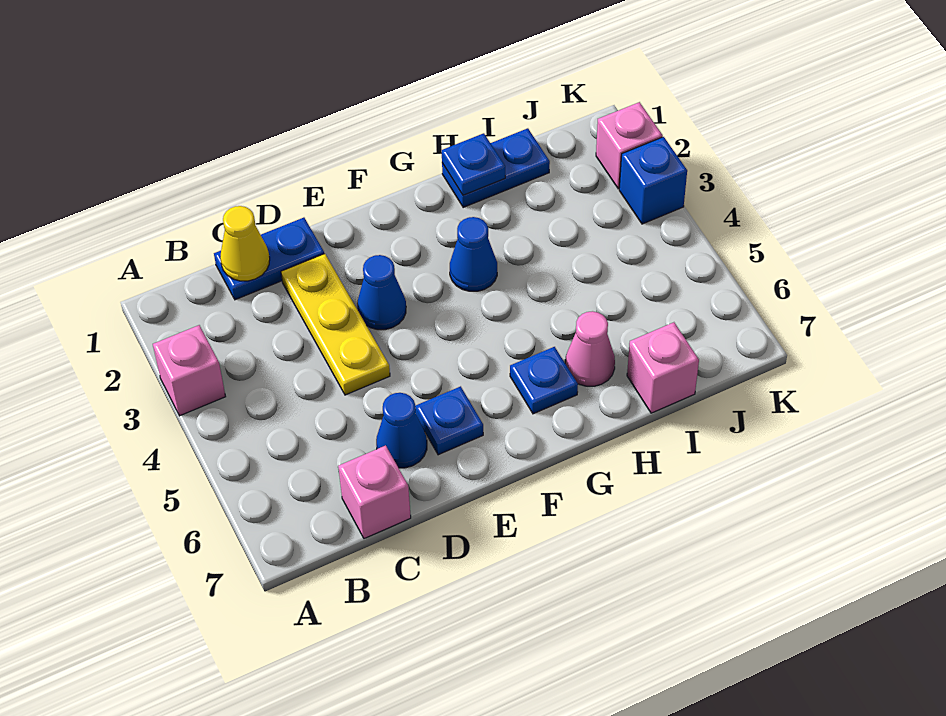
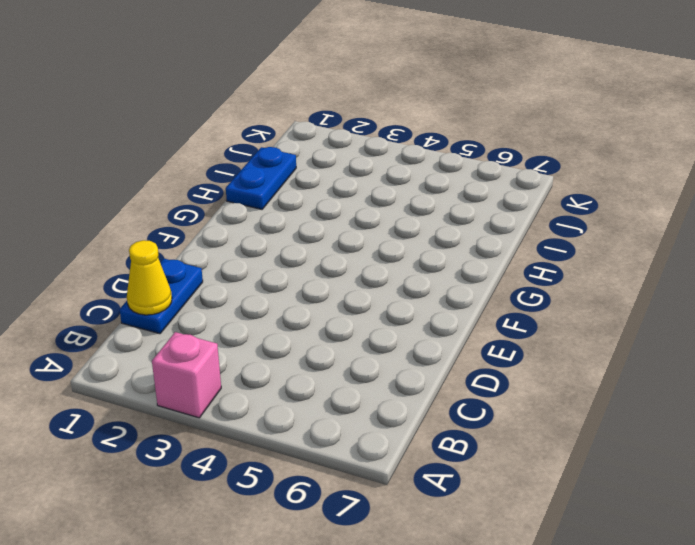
none -> pink 1x1 brick [338,445,411,539]
none -> yellow 1x3 plate [281,254,390,395]
none -> blue 1x1 cone [376,393,427,468]

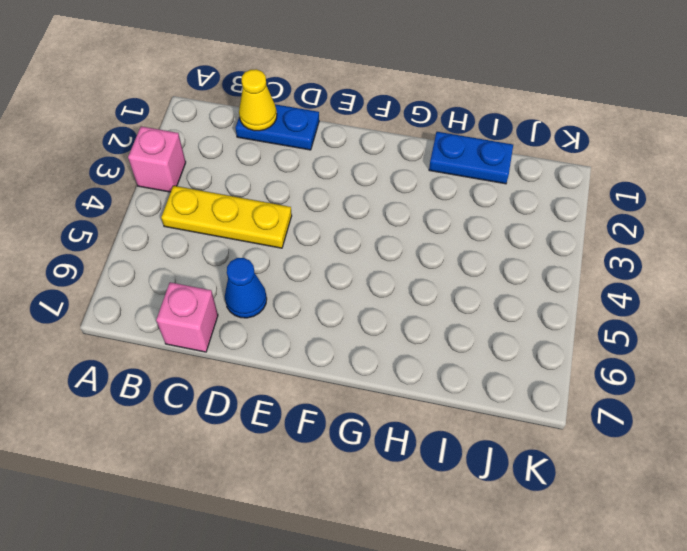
yellow 1x3 plate [161,186,292,248] -> yellow 1x3 plate turned to [281,254,390,395]
none -> blue 1x1 cone [357,255,406,330]
none -> blue 1x1 plate [415,386,483,455]
none -> blue 1x1 cone [450,217,497,291]

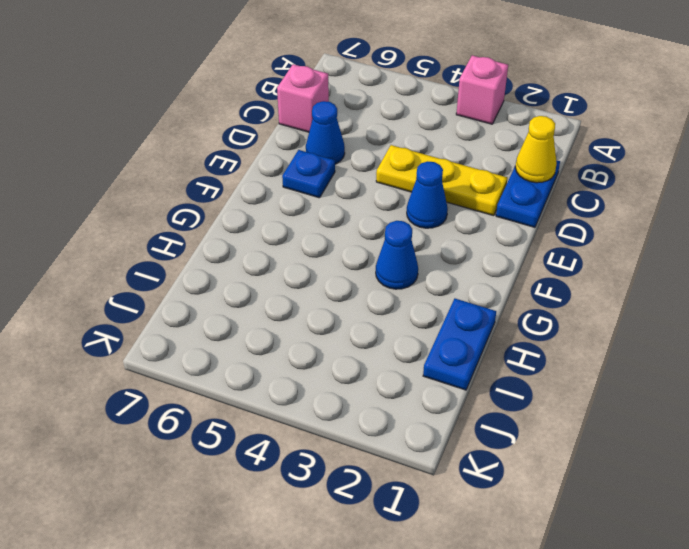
none -> blue 1x1 plate [510,347,578,414]
none -> pink 1x1 cone [565,311,615,386]
none -> pink 1x1 brick [627,322,699,413]

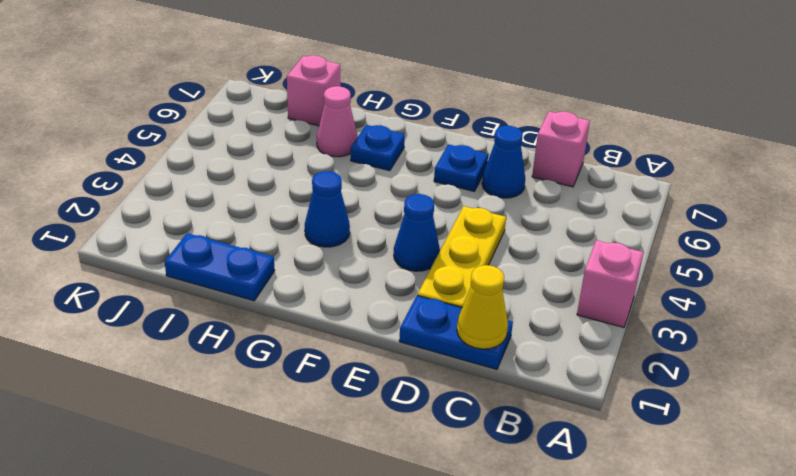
none -> pink 1x1 brick [596,102,663,189]
none -> blue 1x1 brick [619,137,687,224]
none -> blue 1x1 plate [442,133,505,195]

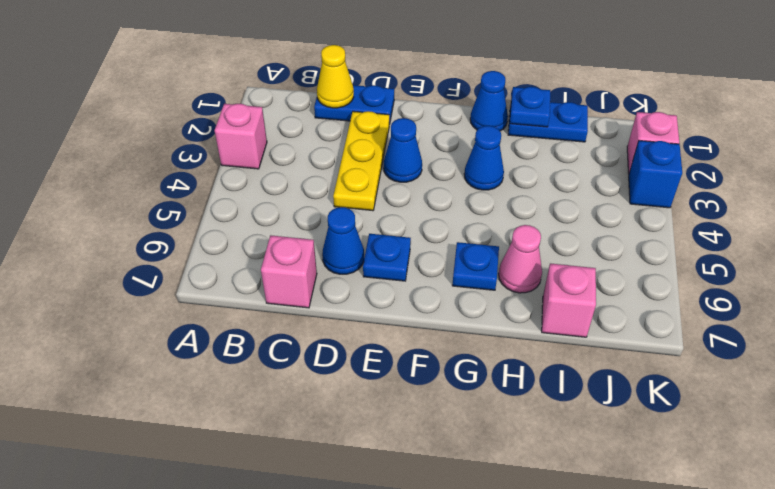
blue 1x1 cone [470,71,508,131] -> none

